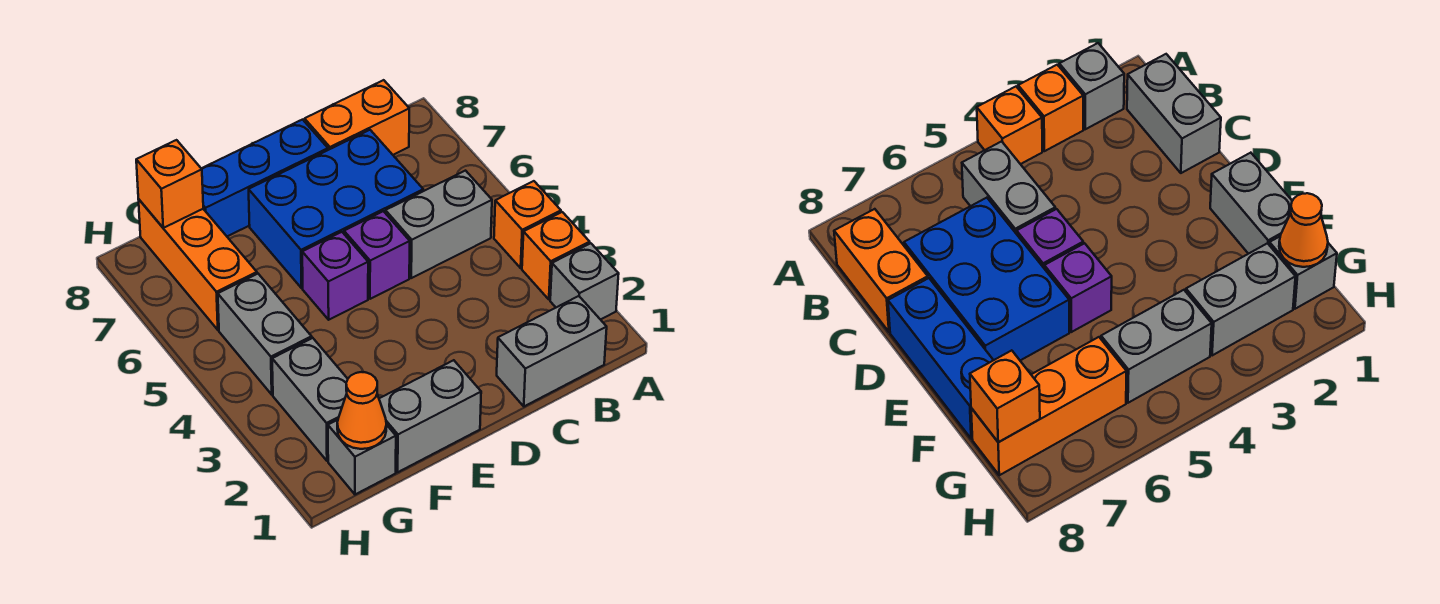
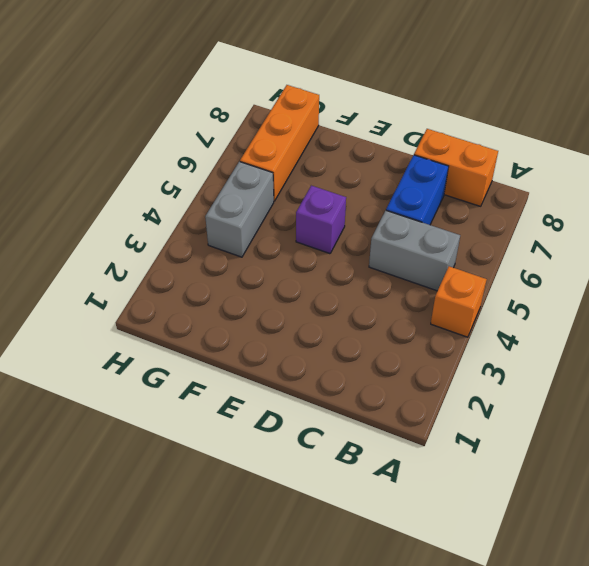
blue 1x2 brick [386,155,449,225] -> blue 2x3 brick [249,130,423,288]
none -> grey 1x1 brick [550,243,619,320]
none -> orange 1x1 brick [522,212,590,299]
none -> grey 1x2 brick [497,296,607,406]

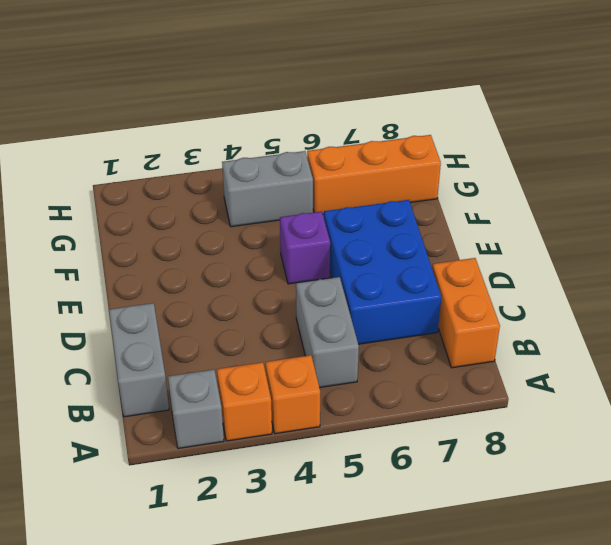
none -> purple 1x1 brick [344,211,410,299]
none -> blue 1x3 brick [201,120,328,236]
none -> grey 1x2 brick [379,360,481,472]

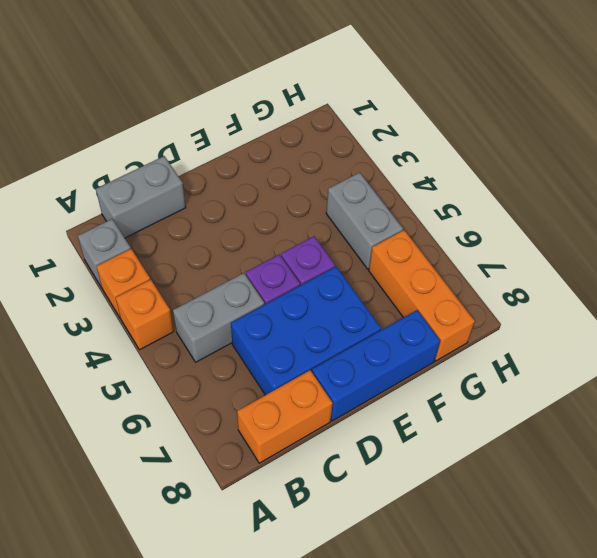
none -> grey 1x2 brick [379,360,481,472]
none -> grey 1x1 brick [328,420,396,494]
none -> grey 1x2 brick [272,338,348,461]

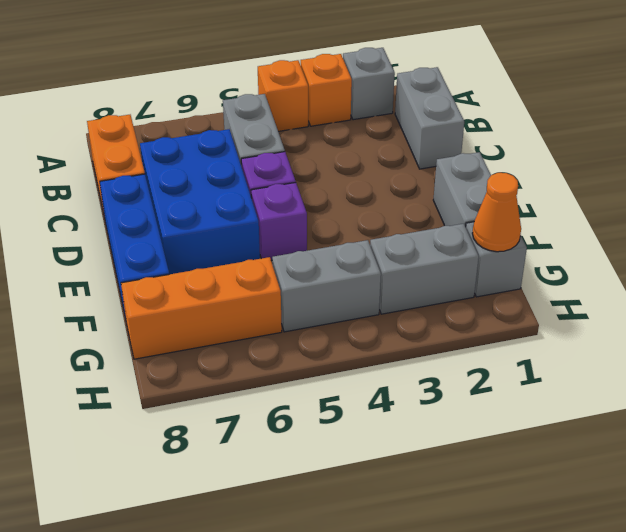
none -> orange 1x1 brick [136,140,203,228]

